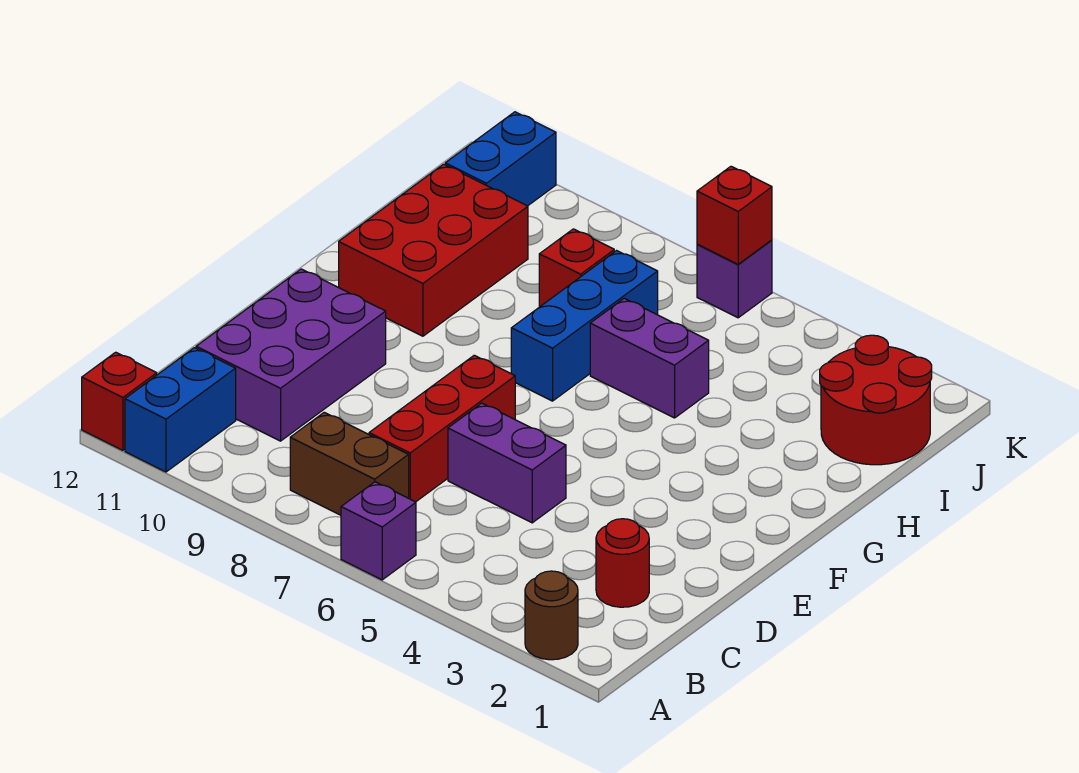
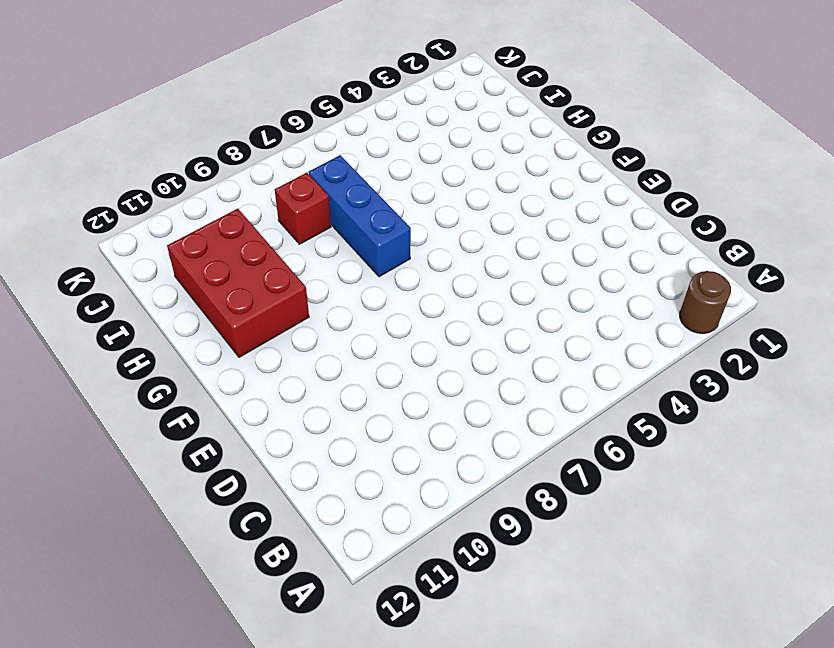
none -> purple 1x1 brick [341,482,416,580]
none -> blue 1x2 brick [125,348,236,472]
none -> red 1x1 brick [82,352,157,450]

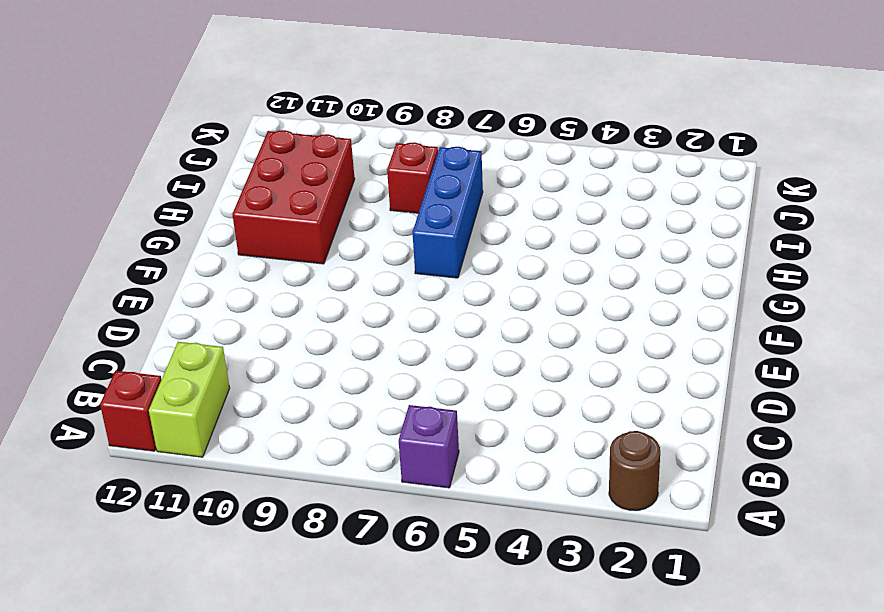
lime 1x2 brick [149,342,230,457] -> blue 1x2 brick [125,348,236,472]
none -> brown 1x2 brick [290,412,409,515]
none -> red 1x1 round brick [596,519,649,607]
none -> red 1x3 brick [369,355,515,502]

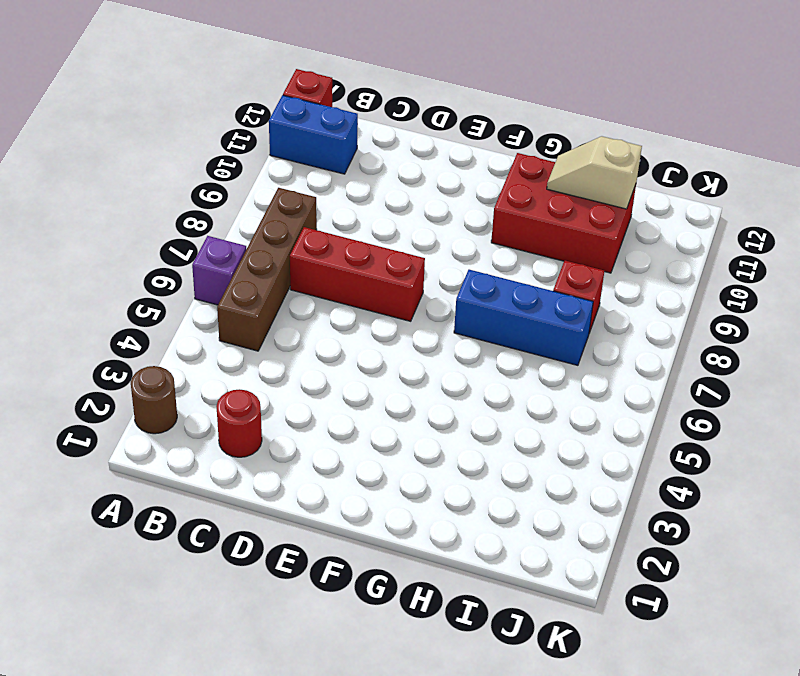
brown 1x4 brick [217,188,317,351] -> brown 1x2 brick [290,412,409,515]
tan 1x2 slope [547,136,642,209] -> none
none -> purple 2x3 brick [196,269,386,441]
none -> purple 1x2 brick [448,403,566,523]
none -> purple 1x2 brick [590,298,709,418]

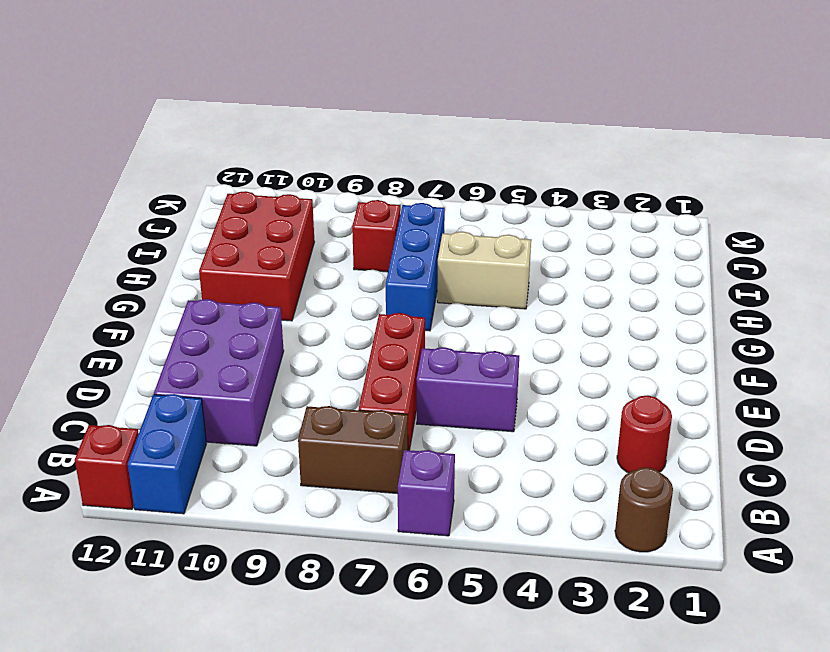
tan 1x2 brick [437,232,531,309] -> purple 1x2 brick [590,298,709,418]
none -> red 2x2 round brick [820,335,932,465]
none -> blue 1x2 brick [445,112,556,206]
none -> purple 1x1 brick [697,240,772,318]

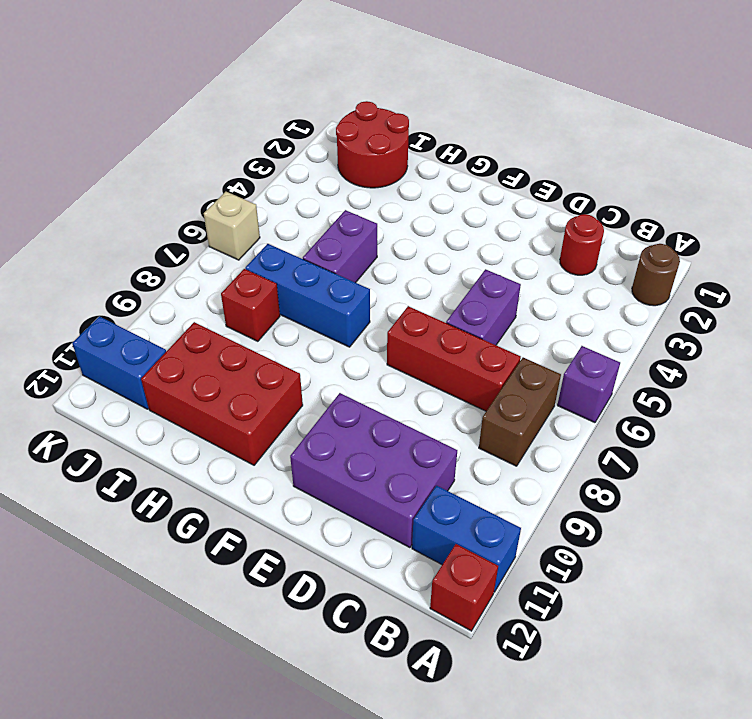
tan 1x1 brick [204,192,260,260] -> purple 1x1 brick [697,240,772,318]
none -> red 1x1 brick [697,166,772,264]

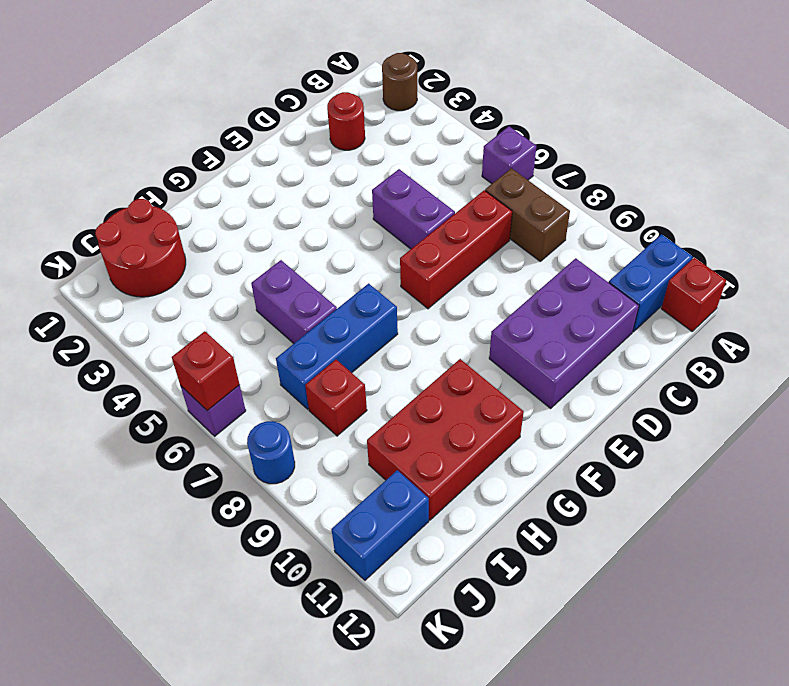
blue 1x1 round brick [247,421,295,484] -> none

